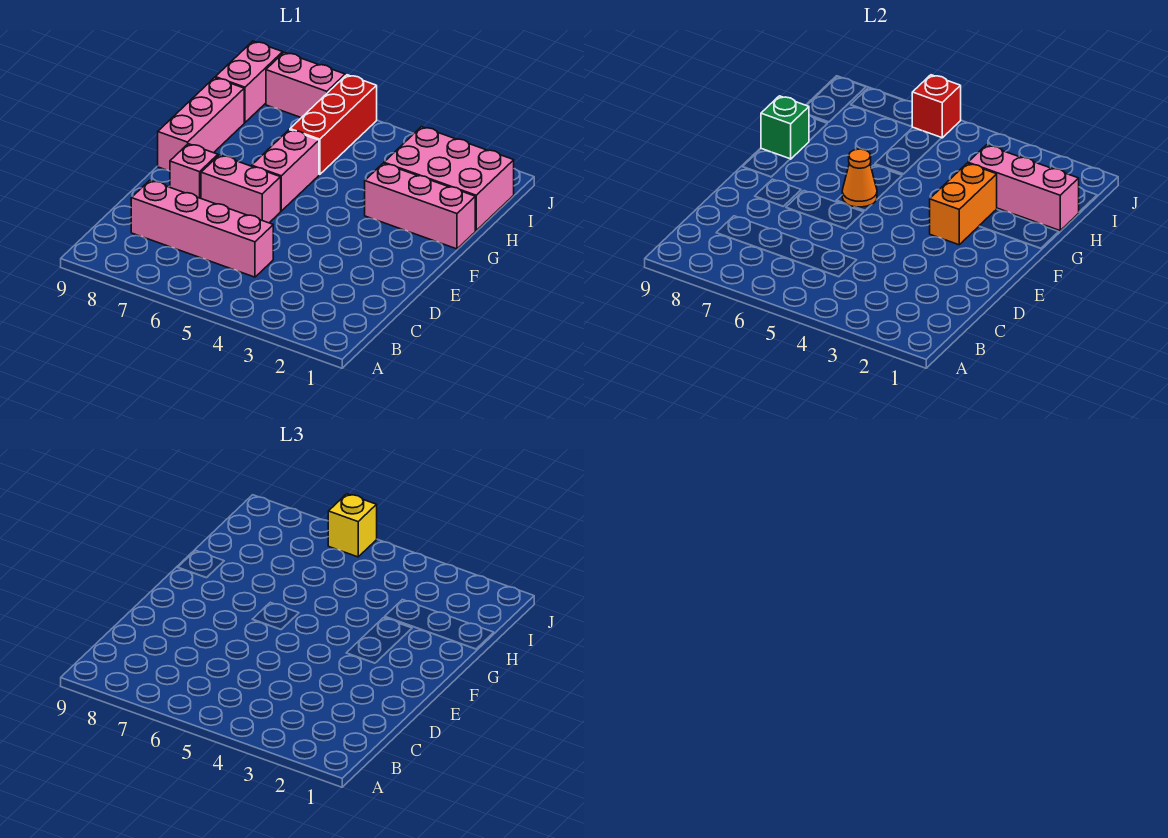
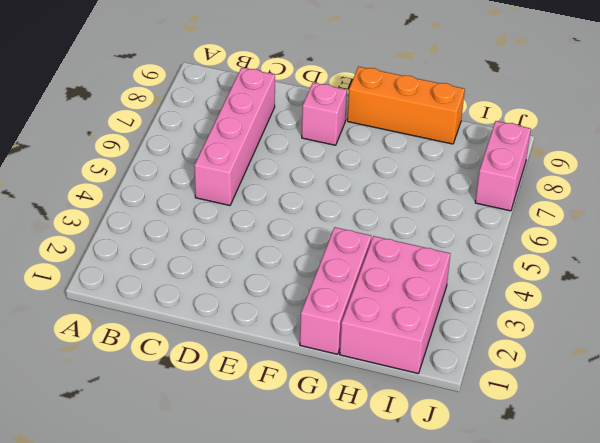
orange 1x3 brick [347,67,465,144] -> pink 1x3 brick [158,78,244,171]
none -> pink 1x2 brick [201,155,281,223]
none -> pink 1x2 brick [252,130,319,211]
none -> red 1x3 brick [290,75,377,175]

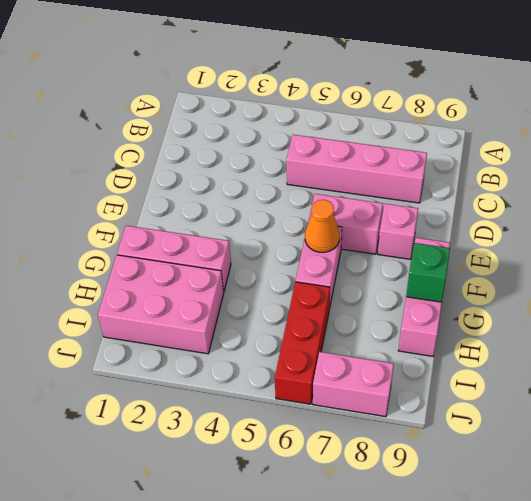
none -> pink 1x2 brick [215,41,283,123]
none -> orange 1x2 brick [930,163,997,245]
none -> pink 1x3 brick [968,145,1079,231]

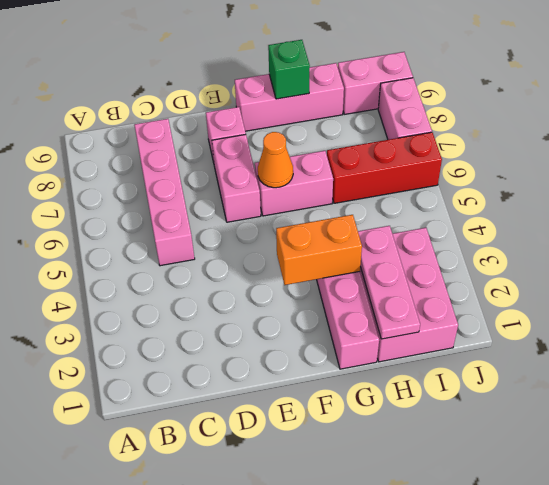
pink 1x3 plate [358,226,420,339] -> pink 1x3 brick [968,145,1079,231]
none -> red 1x1 brick [912,75,961,138]
none -> yellow 1x1 brick [328,494,377,557]

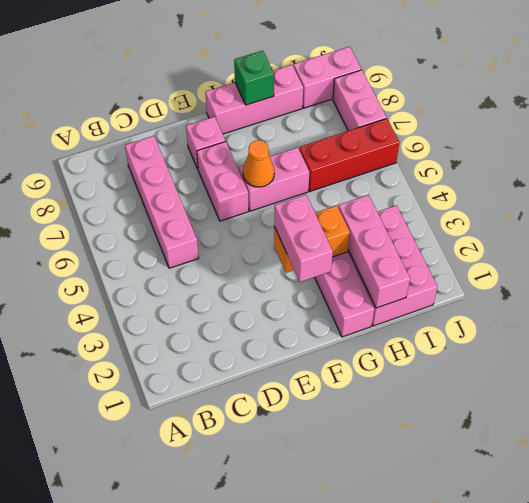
pink 1x2 brick [274,195,333,282] -> none
none -> red 1x1 brick [912,75,961,138]
none -> yellow 1x1 brick [328,494,377,557]

